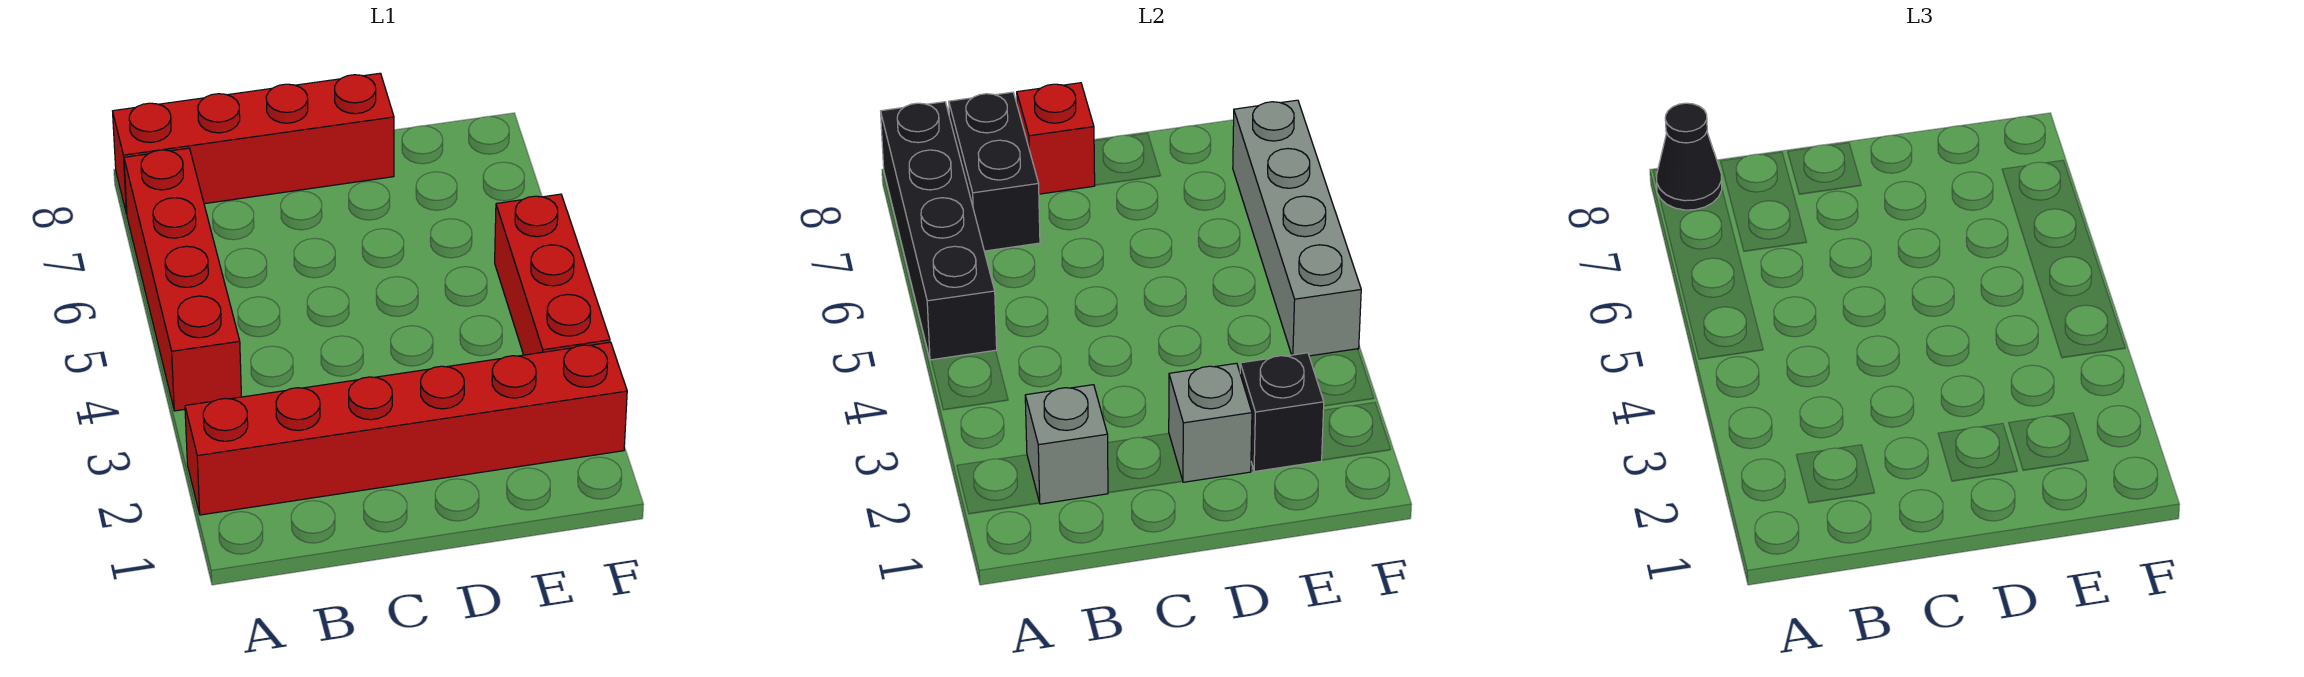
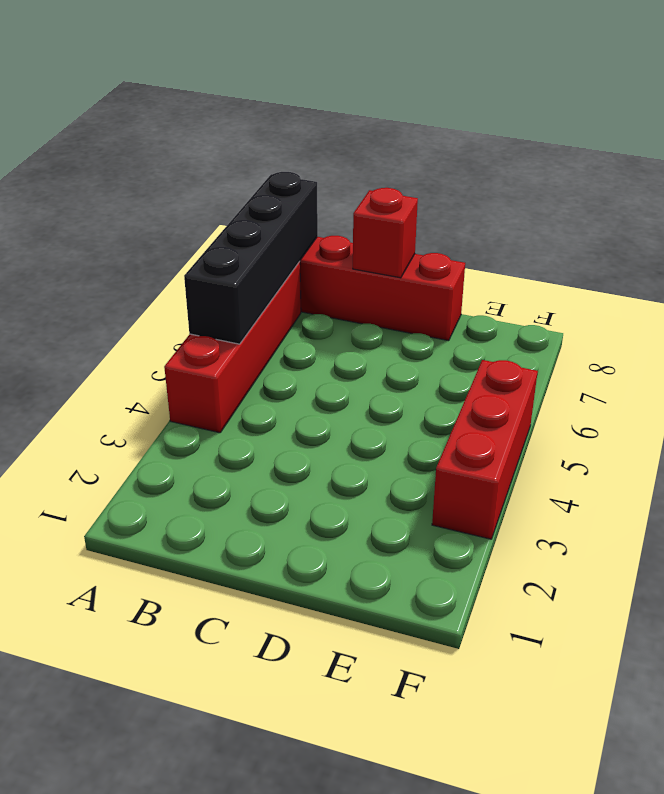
none -> red 1x6 brick [185,342,627,515]
none -> grey 1x1 brick [1025,385,1108,504]
none -> black 1x2 brick [949,92,1040,251]

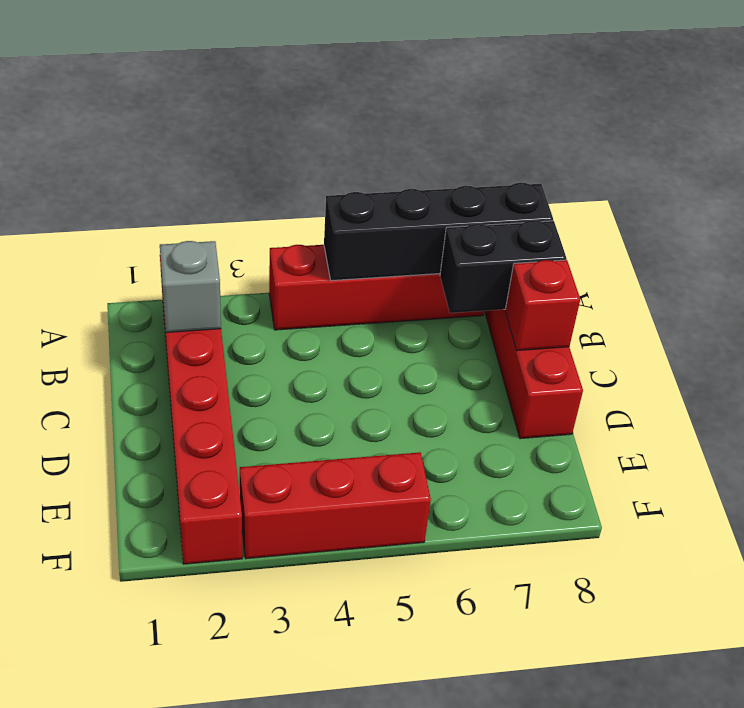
none -> grey 1x1 brick [1169,363,1252,482]
none -> black 1x1 brick [1240,353,1324,472]
none -> grey 1x4 brick [1233,100,1361,356]

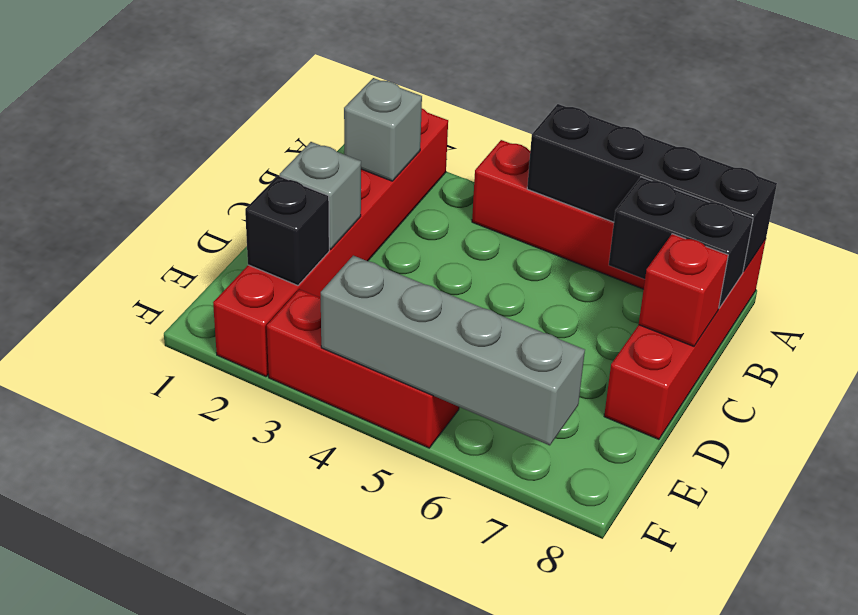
none -> black 1x1 cone [1656,103,1722,210]

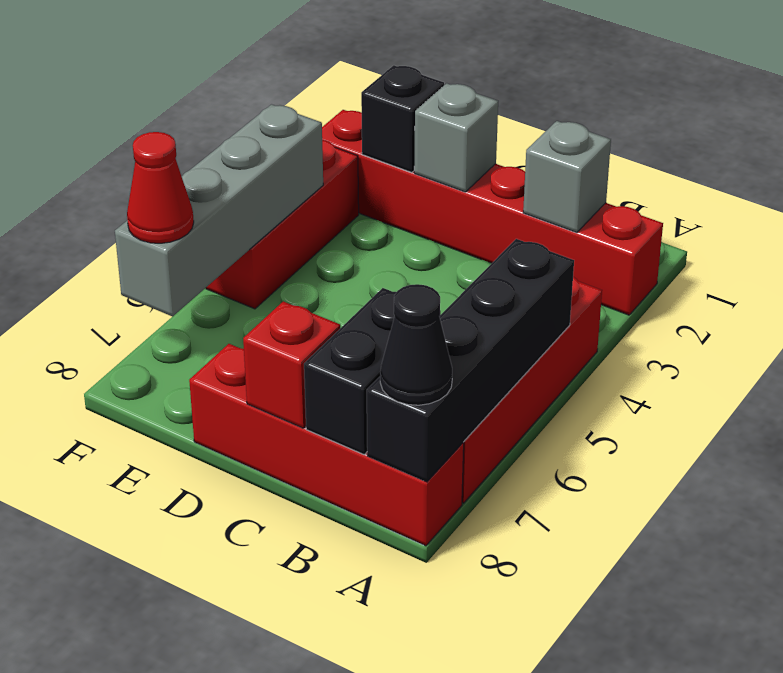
red 1x1 cone [127,132,194,243] -> none

